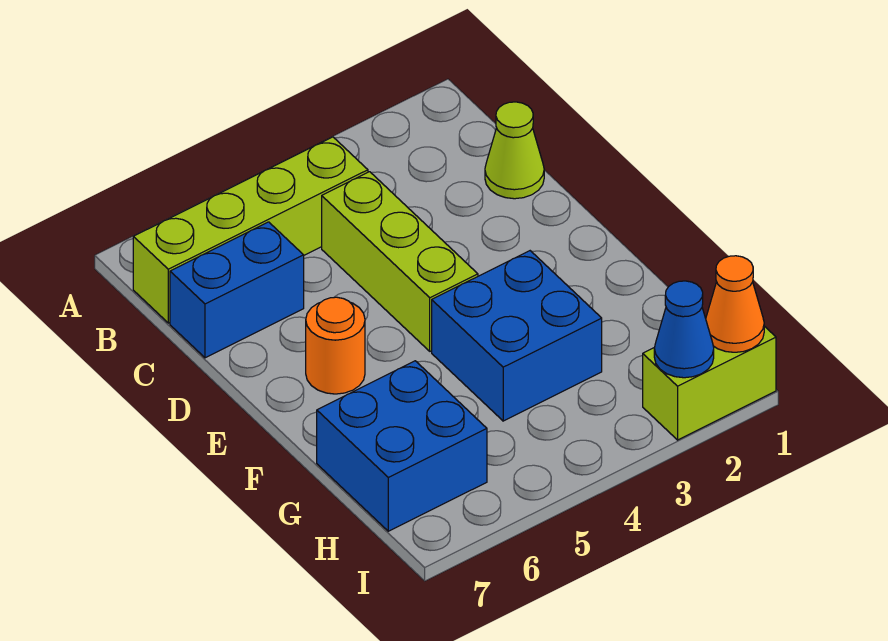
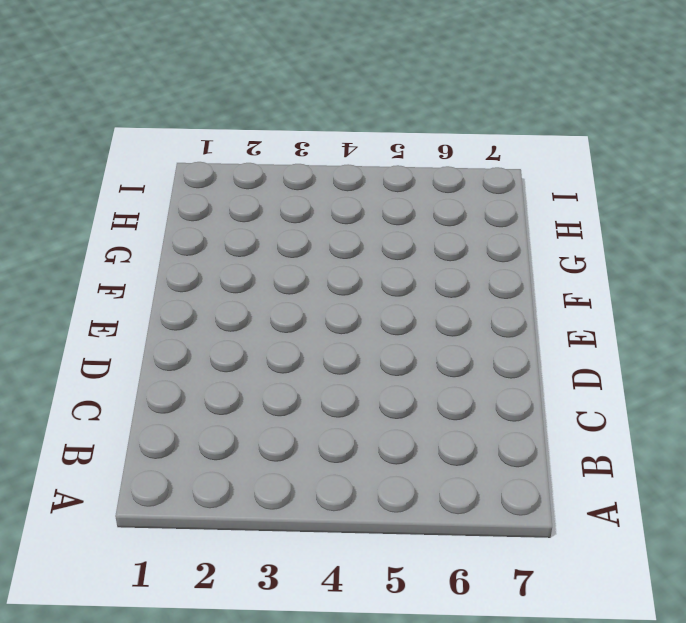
none -> lime 1x4 brick [133,137,368,323]
none -> lime 1x1 cone [485,102,544,199]

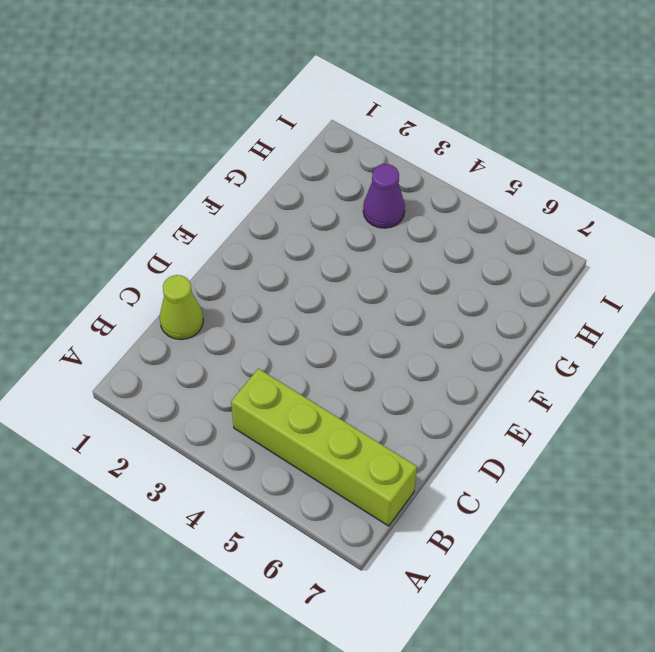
purple 1x1 cone [363,164,405,228] -> none
none -> lime 1x3 brick [322,172,478,351]
none -> blue 1x2 brick [170,222,304,358]

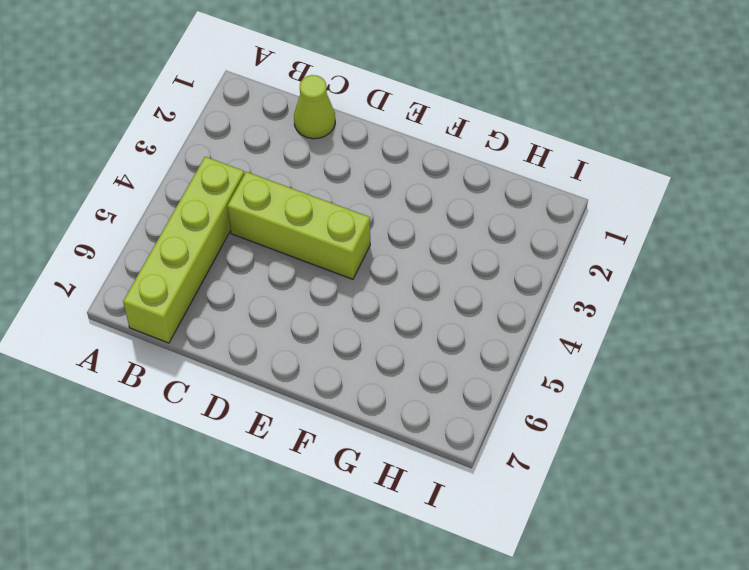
none -> blue 1x2 brick [170,222,304,358]
none -> orange 1x1 round brick [306,297,365,394]

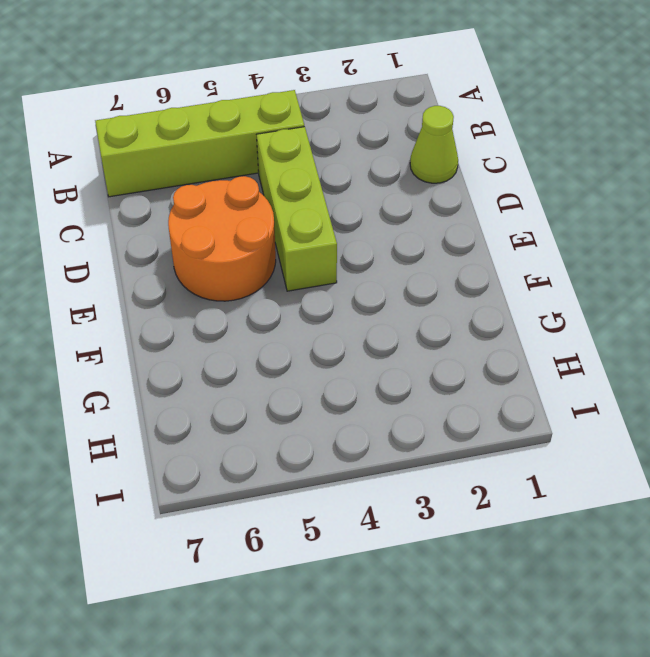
orange 2x2 round brick [168,176,276,301] -> orange 1x1 round brick [306,297,365,394]
none -> blue 1x2 brick [170,222,304,358]
none -> blue 2x2 brick [432,251,602,421]

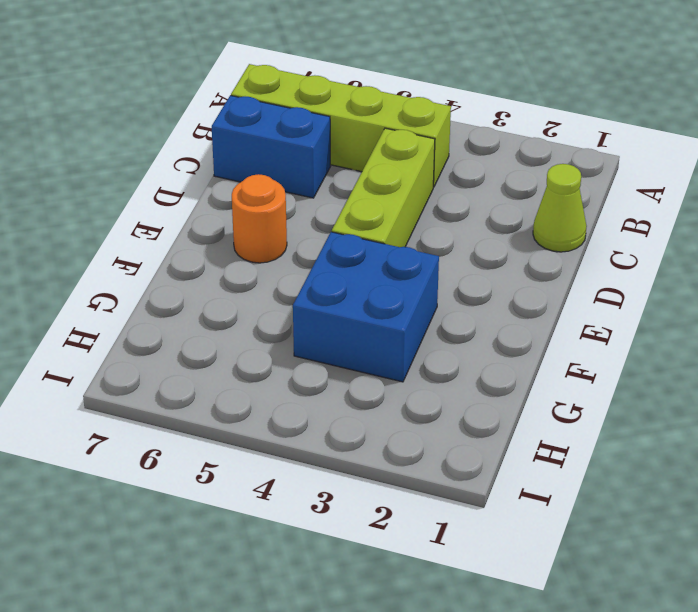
none -> blue 2x2 brick [317,361,487,531]
none -> lime 1x2 brick [643,326,776,440]

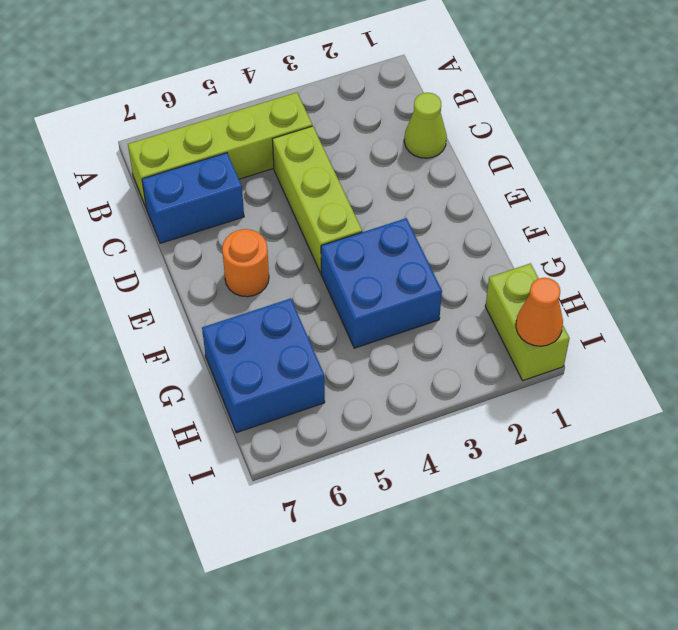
lime 1x2 brick [485,263,570,381] -> lime 1x2 brick turned to [643,326,776,440]
none -> blue 1x1 cone [654,281,714,378]

